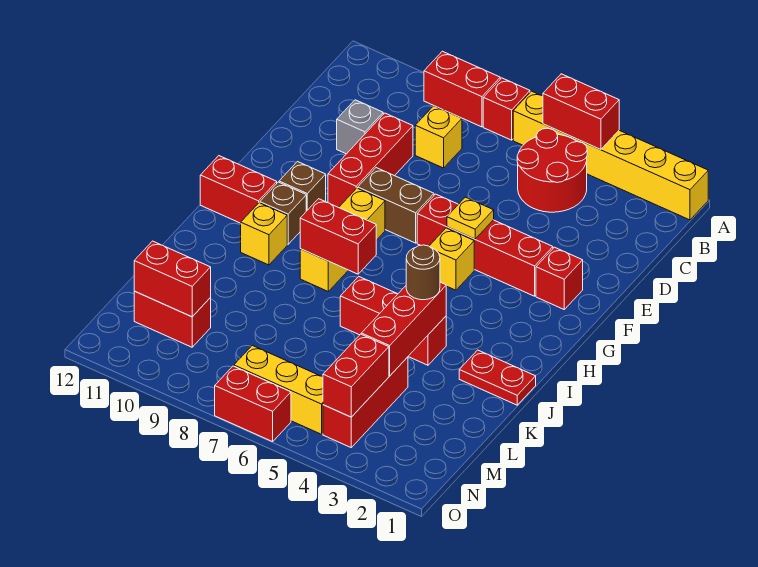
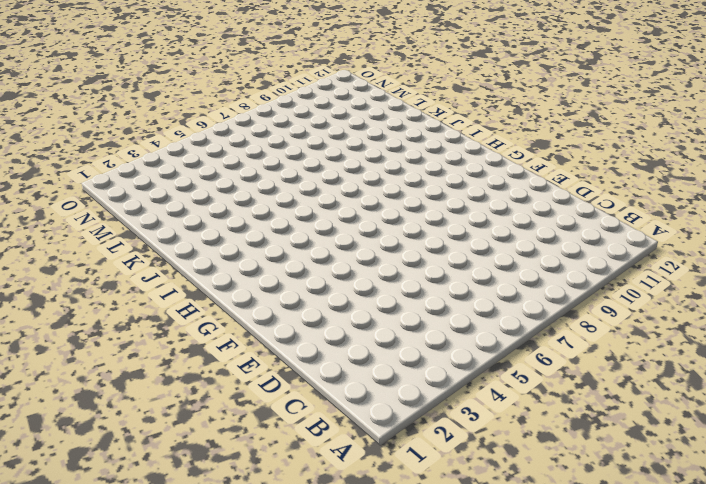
none -> yellow 1x6 brick [513,91,708,220]
none -> red 1x1 brick [483,78,530,140]
none -> red 1x2 brick [424,51,500,127]

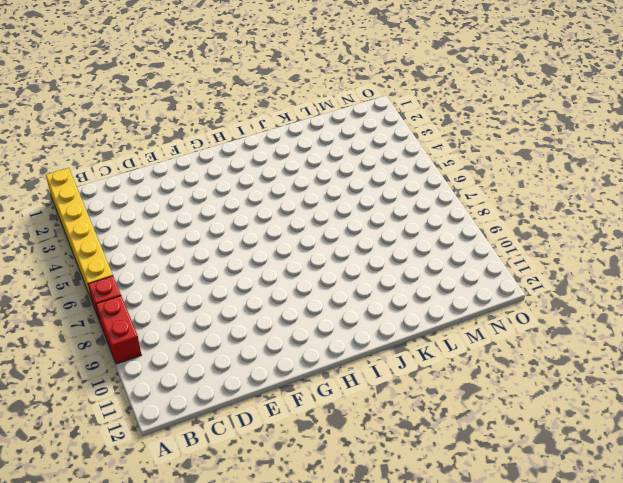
none -> red 2x2 round brick [517,128,587,212]
none -> yellow 1x1 brick [415,106,462,168]
none -> red 1x3 brick [328,113,413,208]

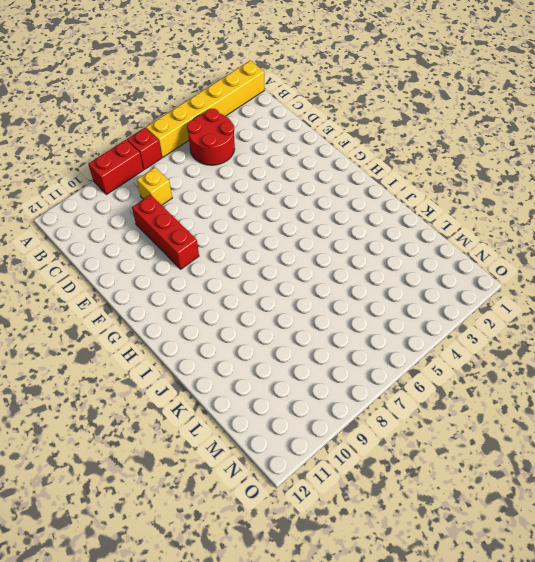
none -> grey 1x1 brick [337,100,383,154]
none -> red 1x1 brick [536,247,583,309]
none -> red 1x4 brick [417,194,553,296]

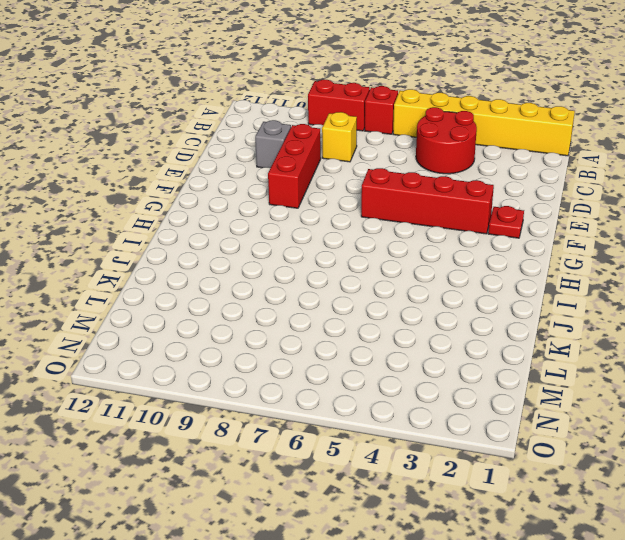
red 1x1 plate [488,206,524,238] -> red 1x1 brick [536,247,583,309]
none -> brown 1x2 brick [358,168,434,243]
none -> yellow 1x1 brick [429,228,474,290]
none -> yellow 1x3 brick [300,188,385,291]

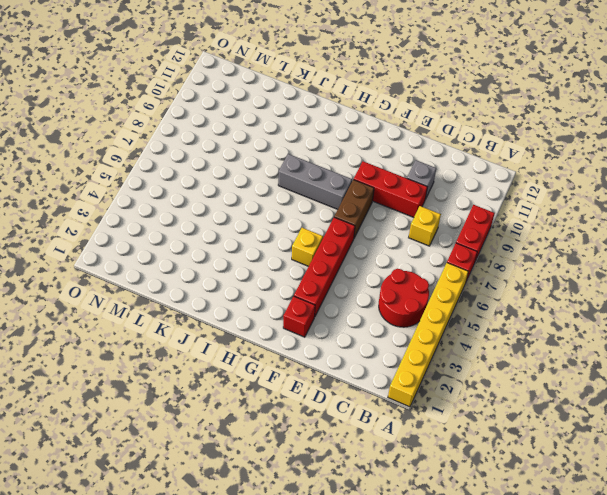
grey 1x3 brick [278,154,352,209] -> yellow 1x3 brick [300,188,385,291]
none -> brown 1x1 brick [279,162,326,211]
none -> brown 1x1 brick [260,182,306,244]
none -> red 1x2 brick [200,156,277,223]

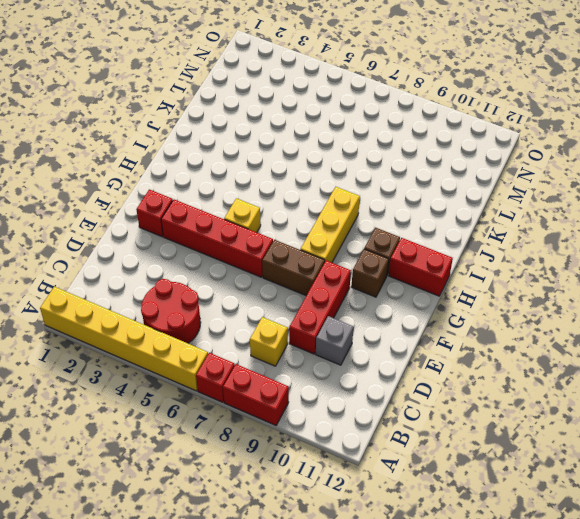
none -> yellow 1x1 brick [241,203,287,265]
none -> red 1x2 plate [459,350,536,405]
none -> red 1x3 brick [340,277,446,365]

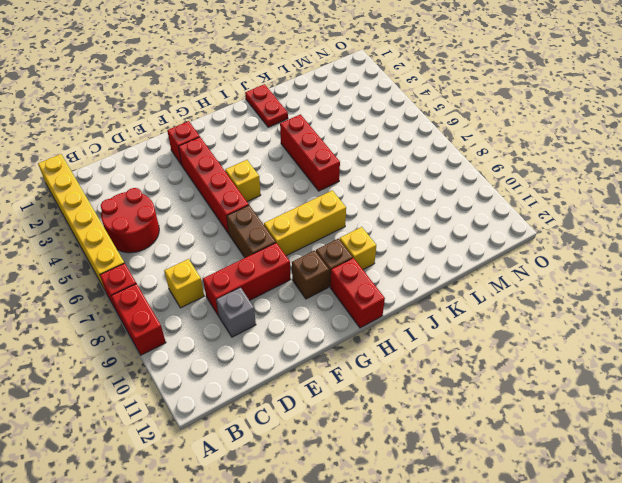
none -> red 1x3 brick [323,357,408,447]
none -> red 1x2 brick [134,291,211,347]
none -> yellow 1x3 brick [234,346,323,434]

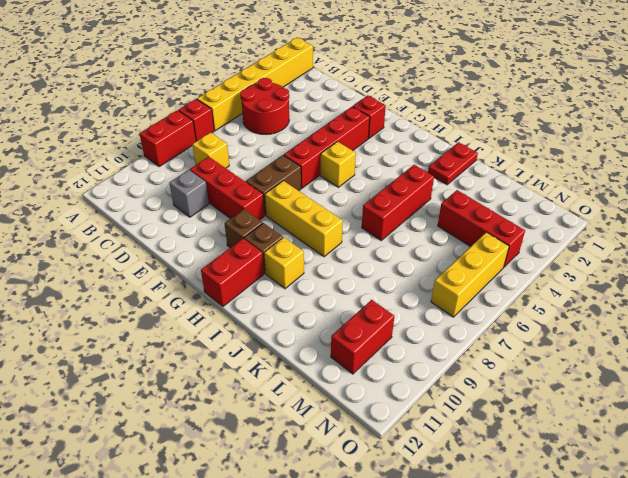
none -> red 1x2 brick [215,366,291,442]
none -> red 1x2 brick [543,74,619,150]
none -> yellow 1x1 plate [447,197,494,239]

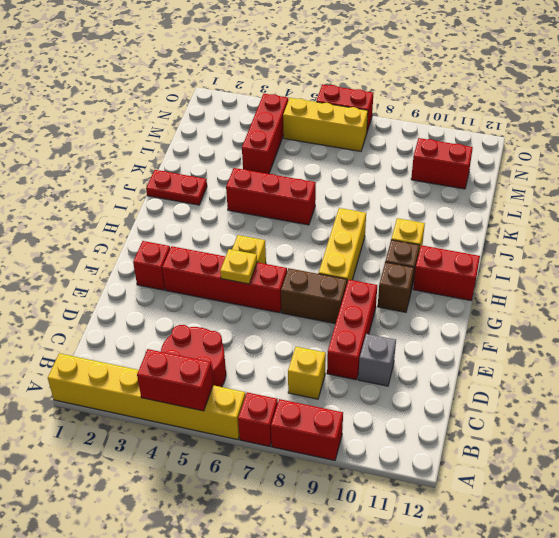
none -> red 1x2 brick [300,199,376,274]
none -> red 1x3 brick [361,282,446,376]
none -> red 1x2 brick [323,334,389,417]

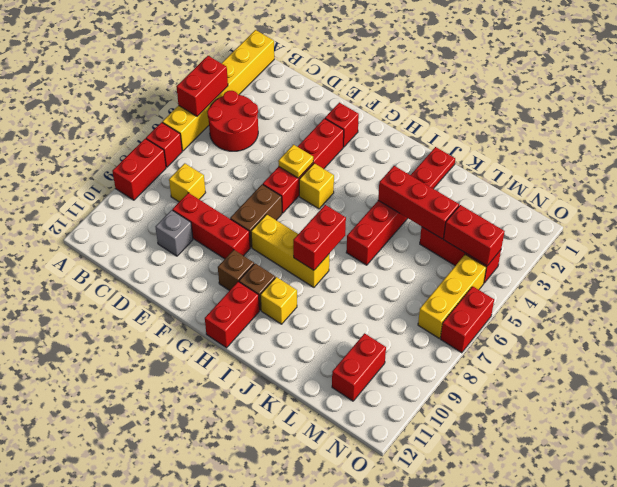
none -> red 1x2 brick [134,241,211,317]
none -> brown 1x1 round brick [406,245,440,300]

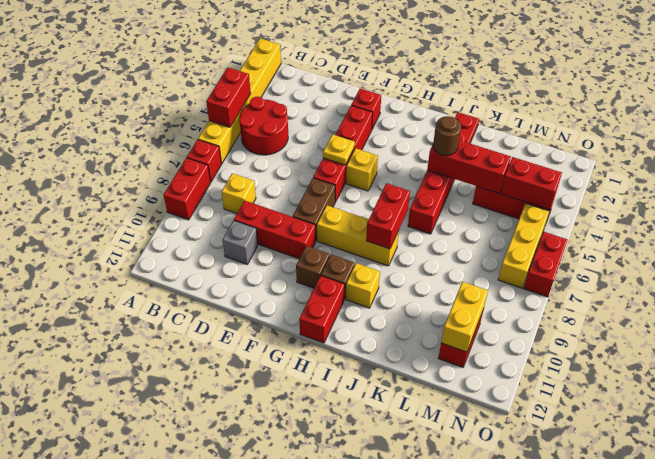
yellow 1x2 brick [441,282,488,352] -> red 1x2 brick [134,241,211,317]

